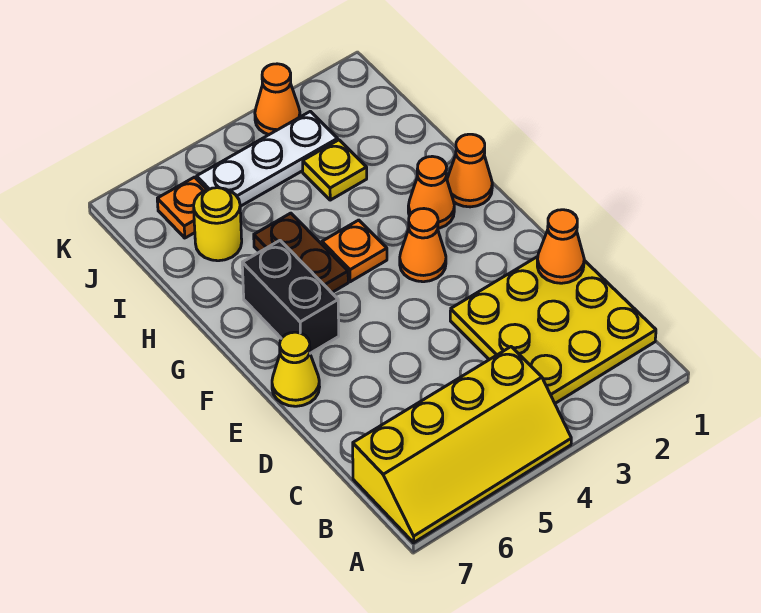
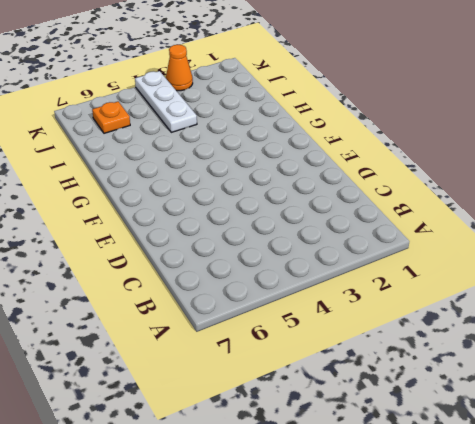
white 1x3 plate [135,71,197,132] -> white 1x3 plate turned to [197,111,338,206]
none -> yellow 2x4 slope [353,347,571,543]
none -> yellow 3x3 plate [450,257,656,403]
none -> yellow 1x1 cone [272,332,319,406]

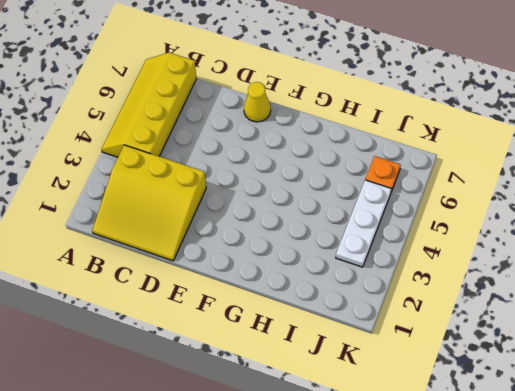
yellow 3x3 slope [92,145,206,261] -> yellow 3x3 plate [450,257,656,403]
none -> orange 1x1 cone [400,209,446,282]
none -> black 1x2 brick [242,241,339,353]
none -> orange 1x1 cone [447,134,492,207]

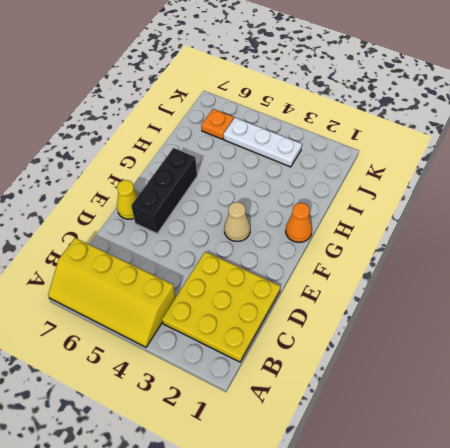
black 1x3 brick [131,148,197,233] -> black 1x2 brick [242,241,339,353]
tan 1x1 cone [224,202,250,241] -> orange 1x1 cone [400,209,446,282]
none -> orange 1x1 cone [408,156,454,228]
none -> orange 1x1 plate [322,220,387,282]
none -> brown 1x2 plate [254,213,348,293]

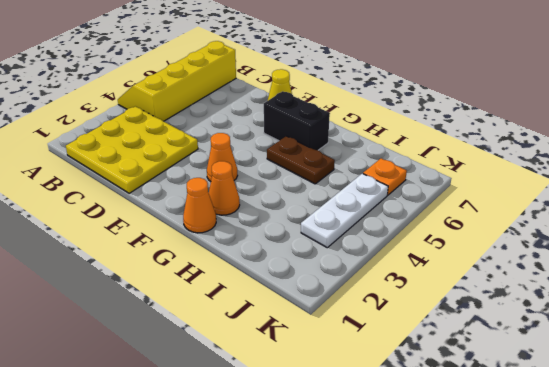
none -> orange 1x1 plate [322,220,387,282]
none -> yellow 1x1 plate [303,140,367,200]
none -> yellow 1x1 round brick [194,188,242,261]

